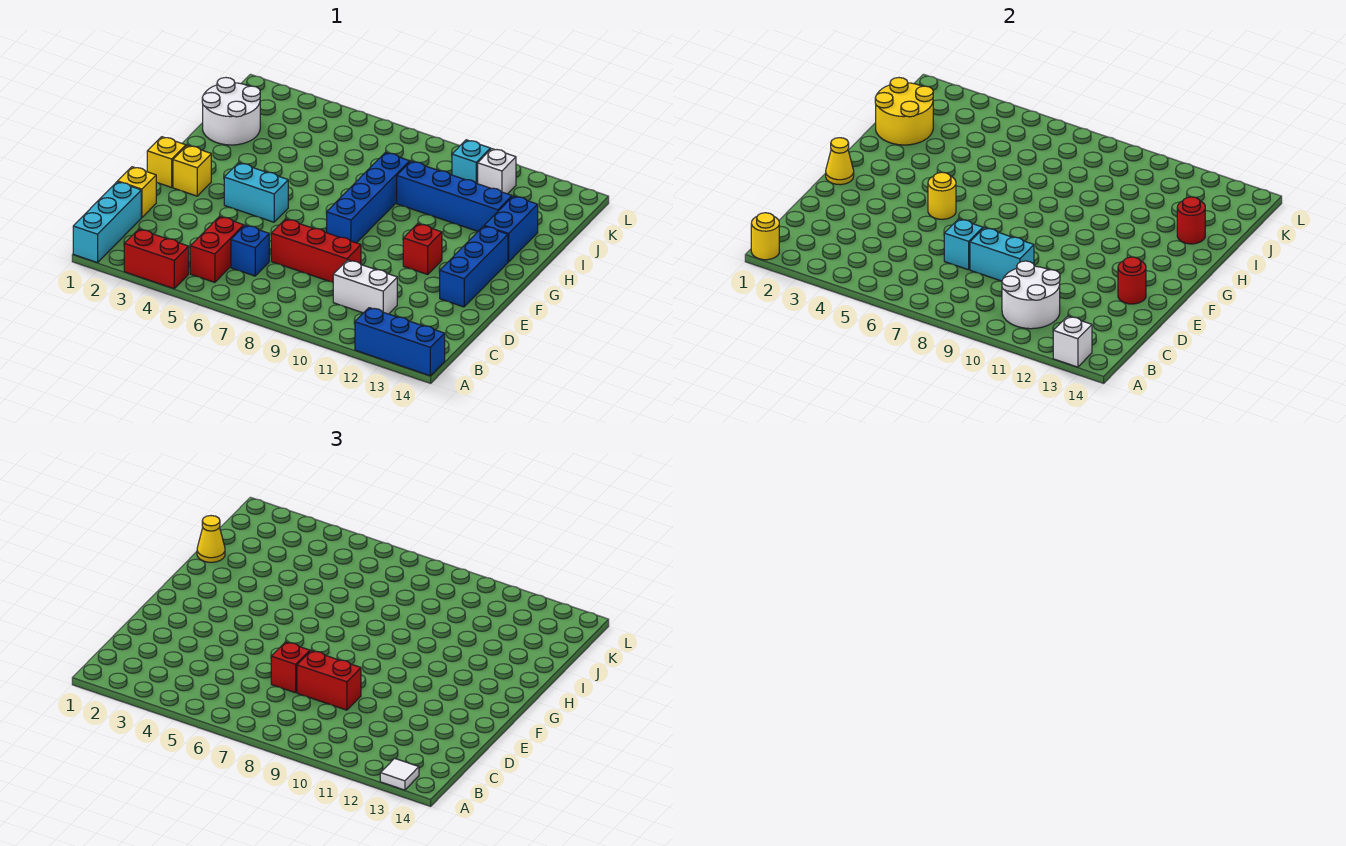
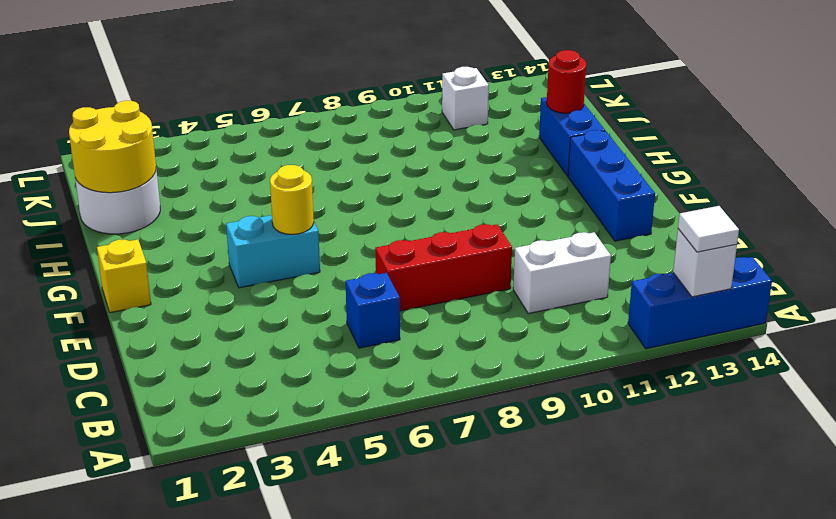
none -> cyan 1x3 brick [73,182,141,263]
none -> red 1x2 brick [124,229,189,289]
none -> red 1x2 brick [190,216,244,282]
none -> yellow 1x1 brick [118,167,156,217]

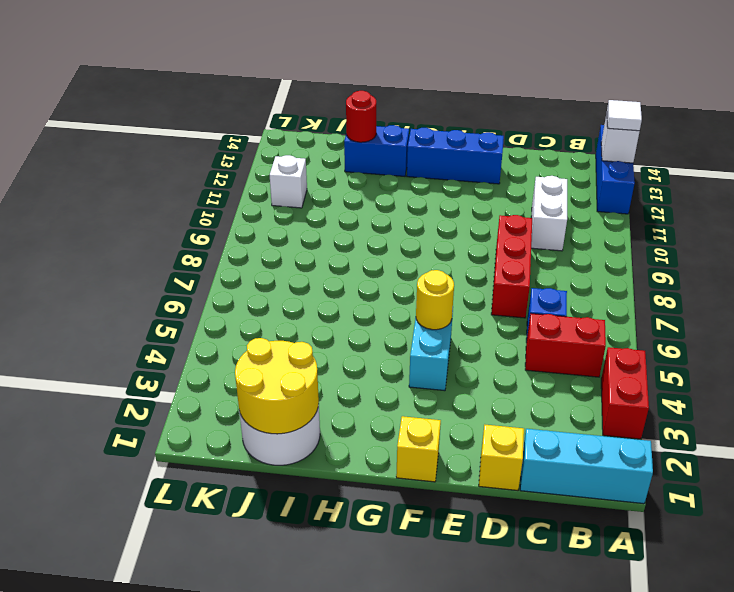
none -> yellow 1x1 brick [173,145,211,196]
none -> blue 1x4 brick [327,152,410,243]
none -> red 1x1 brick [403,224,442,274]
none -> blue 1x4 brick [397,161,512,231]

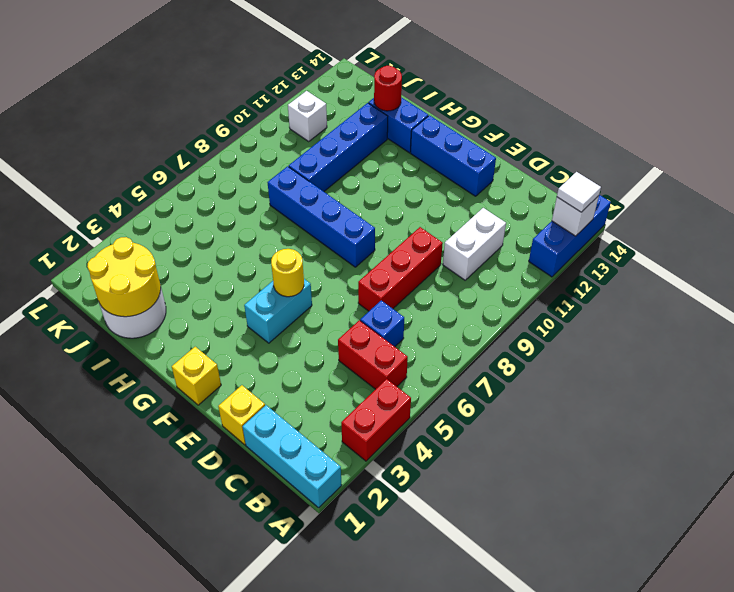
none -> yellow 1x1 brick [173,145,211,196]
none -> red 1x1 brick [403,224,442,274]
none -> cyan 1x1 brick [452,140,491,184]
none -> yellow 1x1 round brick [751,213,779,260]

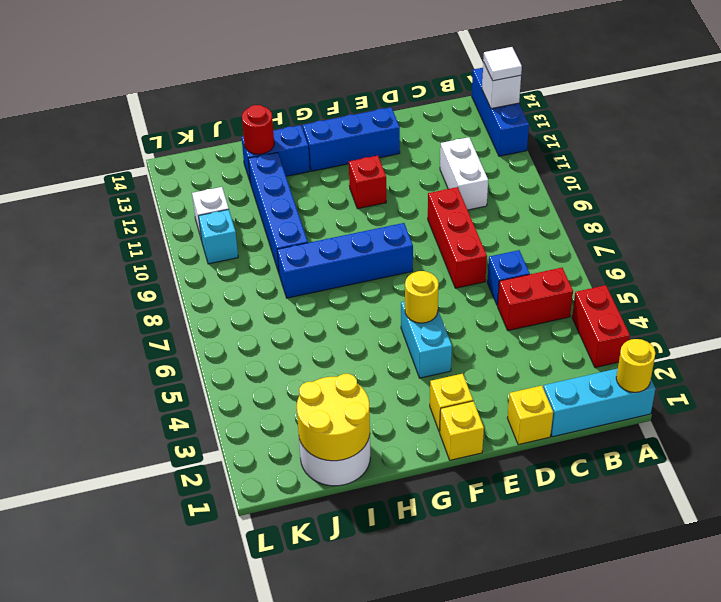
none -> white 2x2 round brick [1002,261,1060,329]
none -> cyan 1x1 brick [944,219,983,270]
none -> cyan 1x2 brick [970,228,1034,281]
none -> red 1x1 round brick [1118,257,1146,304]

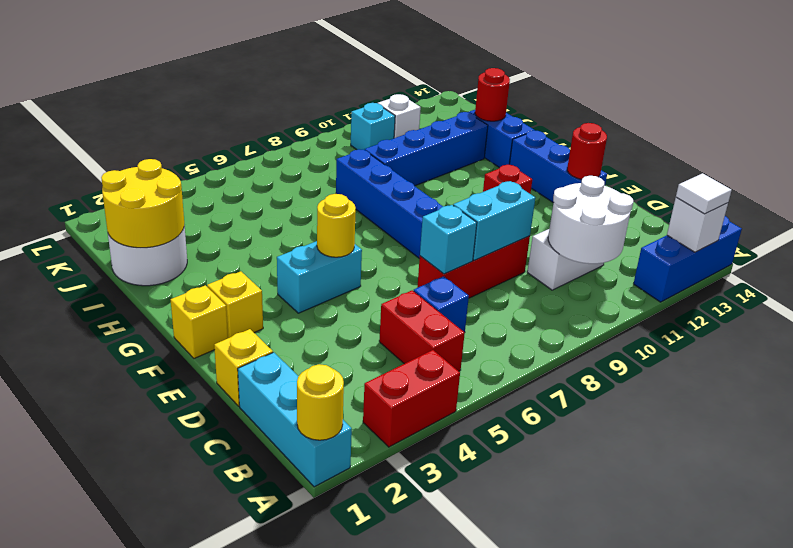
none -> yellow 1x1 cone [826,138,854,185]
none -> red 1x1 brick [271,642,310,693]
none -> red 1x2 brick [297,651,361,710]
none -> yellow 1x1 cone [197,516,225,562]

